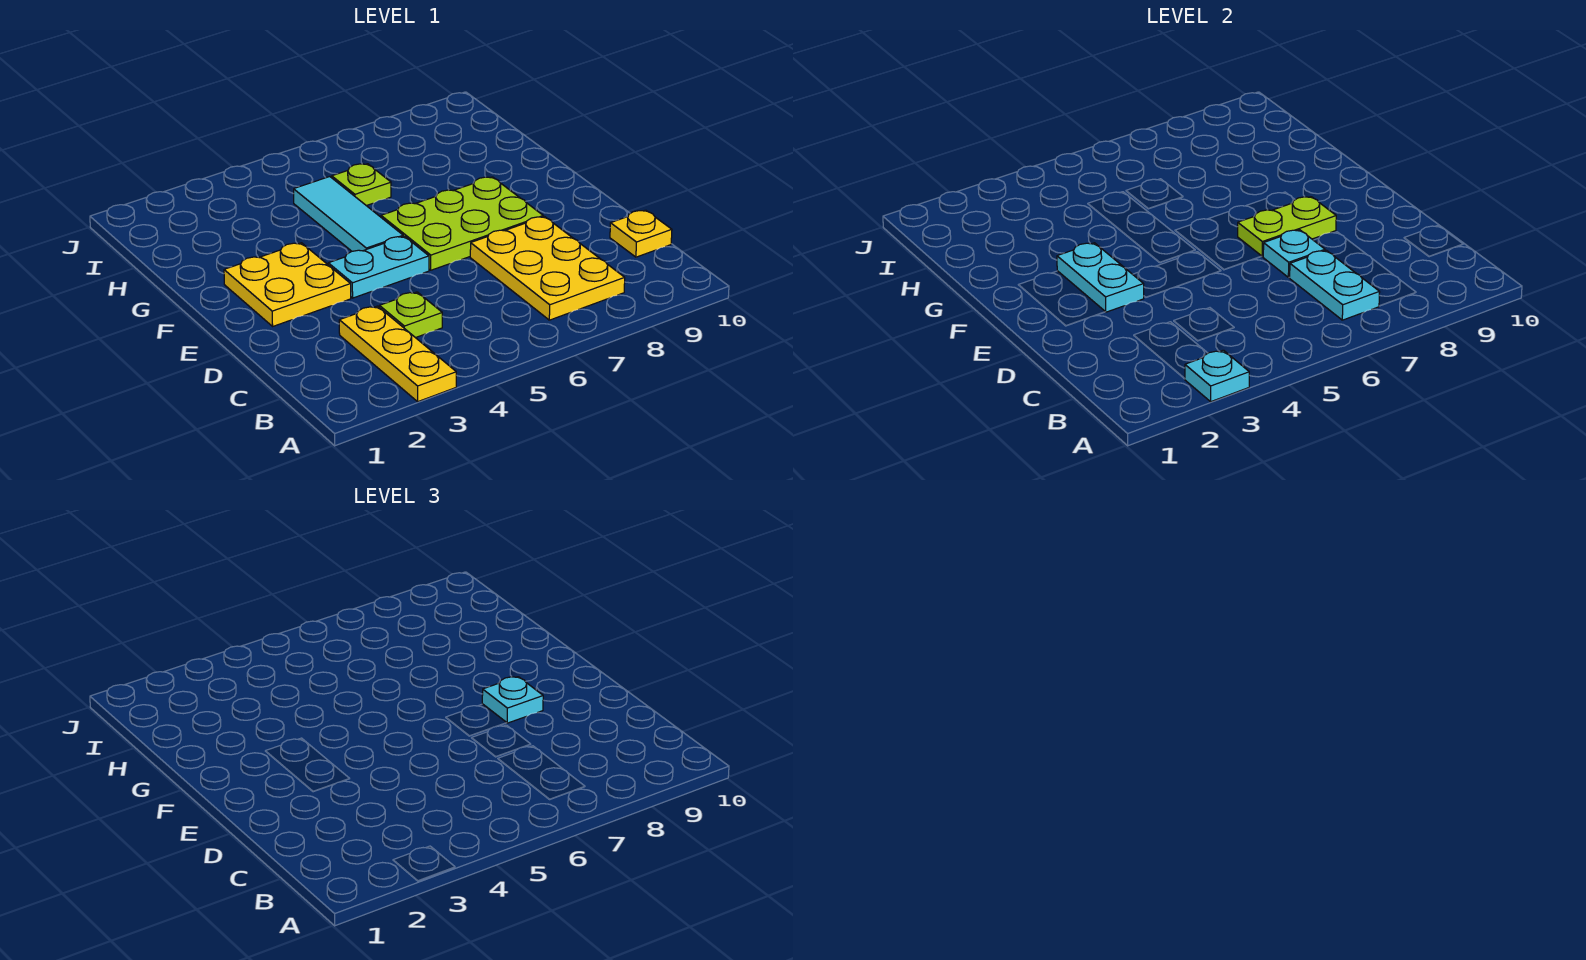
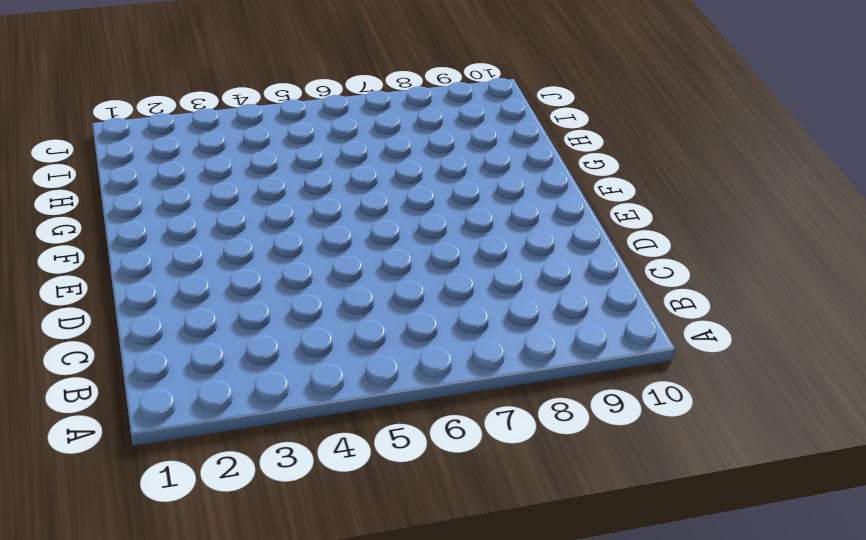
none -> yellow 1x3 plate [339,306,456,402]
none -> yellow 2x3 plate [470,217,625,320]
none -> lime 1x1 plate [379,292,442,338]

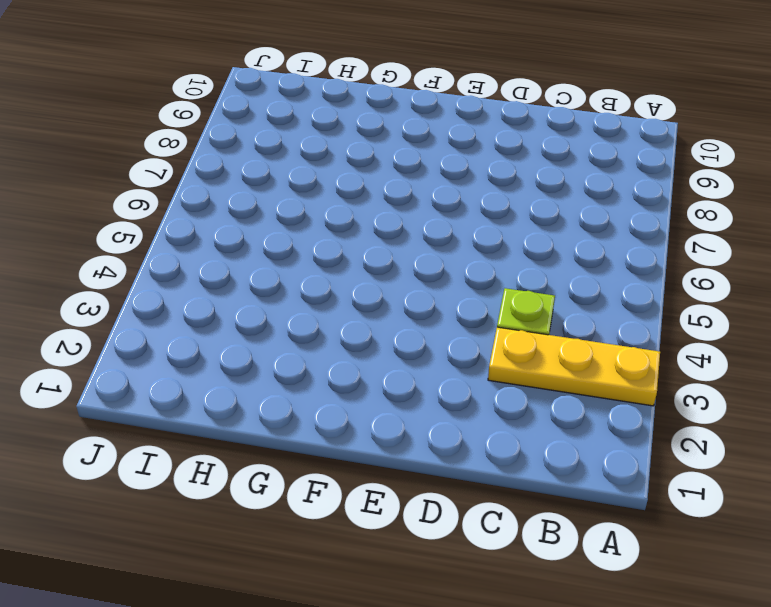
none -> yellow 2x3 plate [470,217,625,320]
none -> yellow 1x1 plate [610,210,672,257]
none -> yellow 2x2 plate [224,243,351,326]

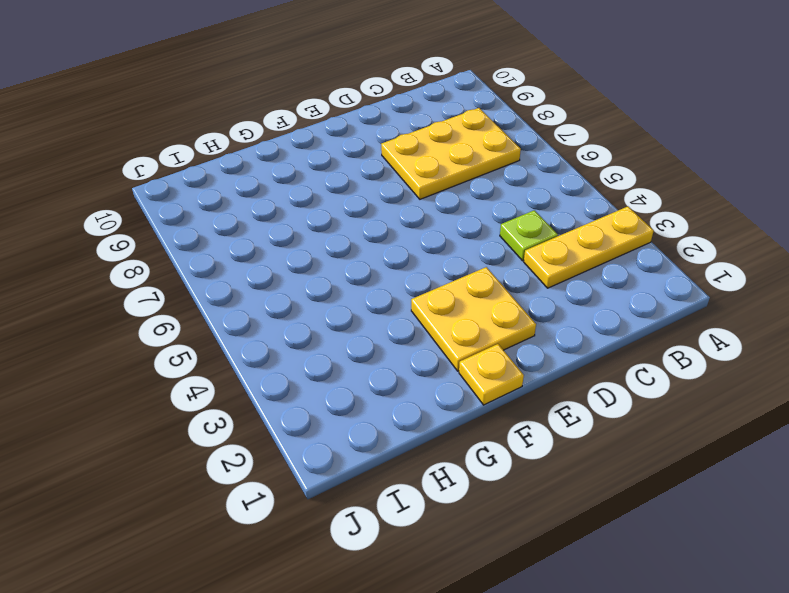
yellow 1x1 plate [459,344,524,405] -> yellow 1x1 plate moved to [610,210,672,257]
none -> cyan 1x2 plate [328,236,429,298]
none -> lime 2x3 plate [381,177,543,270]
none -> cyan 1x3 tile [294,177,403,251]

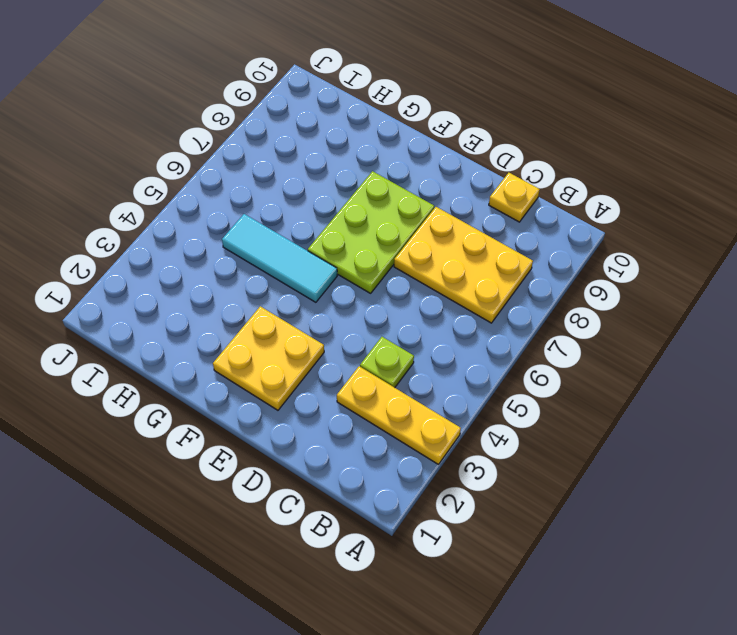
none -> cyan 1x2 plate [328,236,429,298]
none -> lime 1x1 plate [332,164,391,206]
none -> cyan 1x1 plate [1185,350,1249,402]

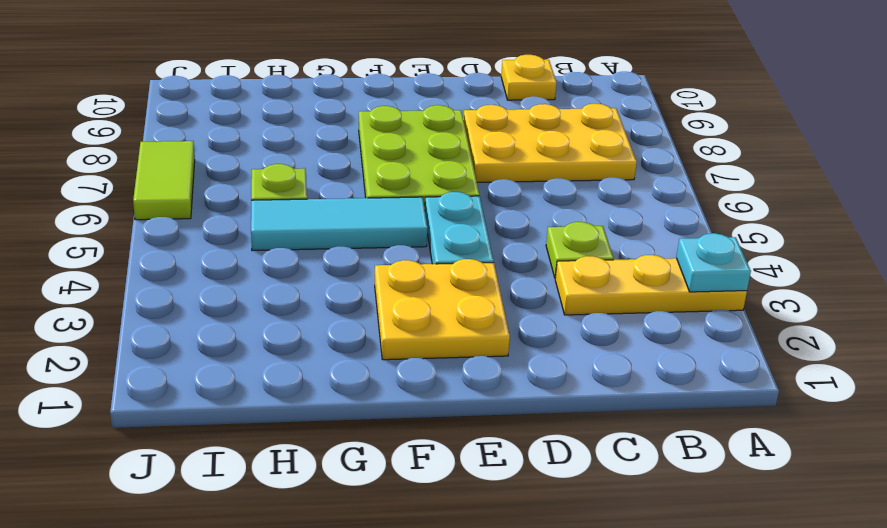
lime 1x2 tile [133,141,195,220] -> none
none -> cyan 1x2 plate [1290,250,1380,320]
none -> cyan 1x1 plate [1263,230,1325,277]
none -> cyan 1x2 plate [1057,243,1144,312]

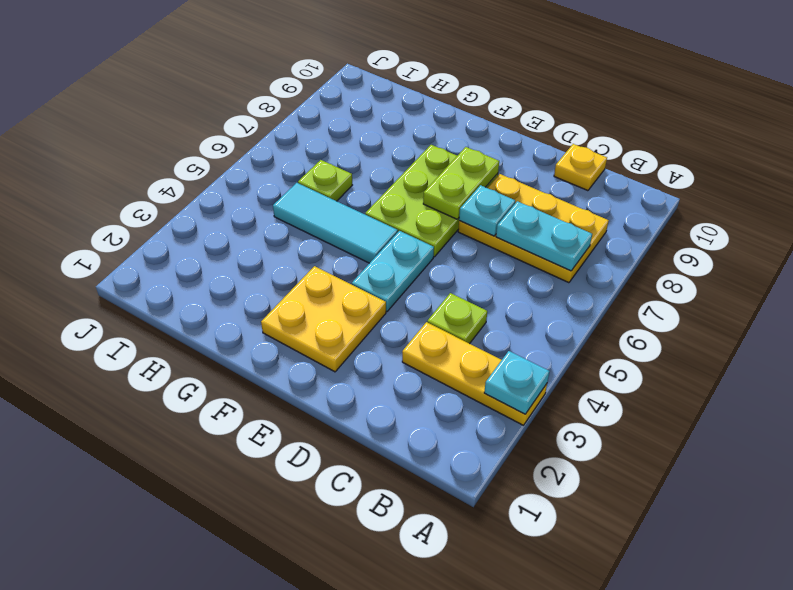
none -> cyan 1x2 plate [1057,243,1144,312]
none -> cyan 1x1 plate [482,677,543,723]

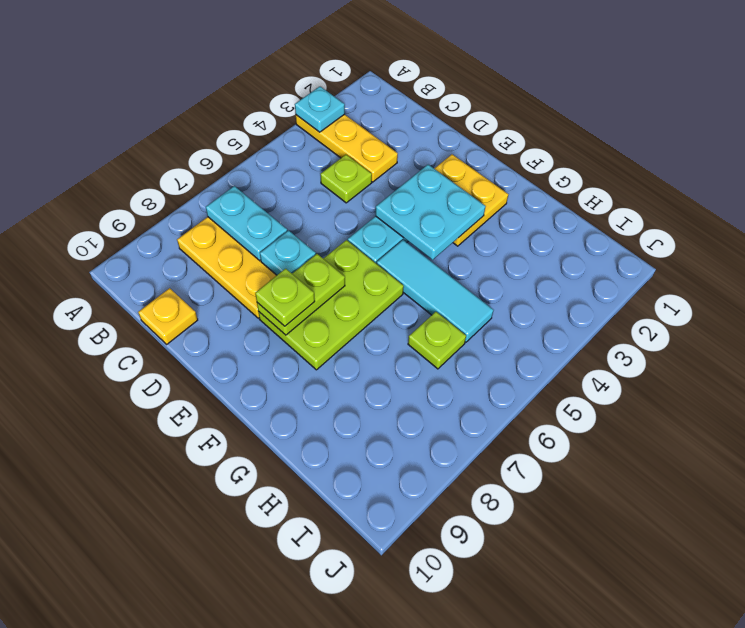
cyan 2x2 plate [375,165,486,260] -> cyan 1x2 plate [1057,243,1144,312]
lime 1x1 plate [255,269,315,326] -> cyan 1x1 plate [482,677,543,723]

